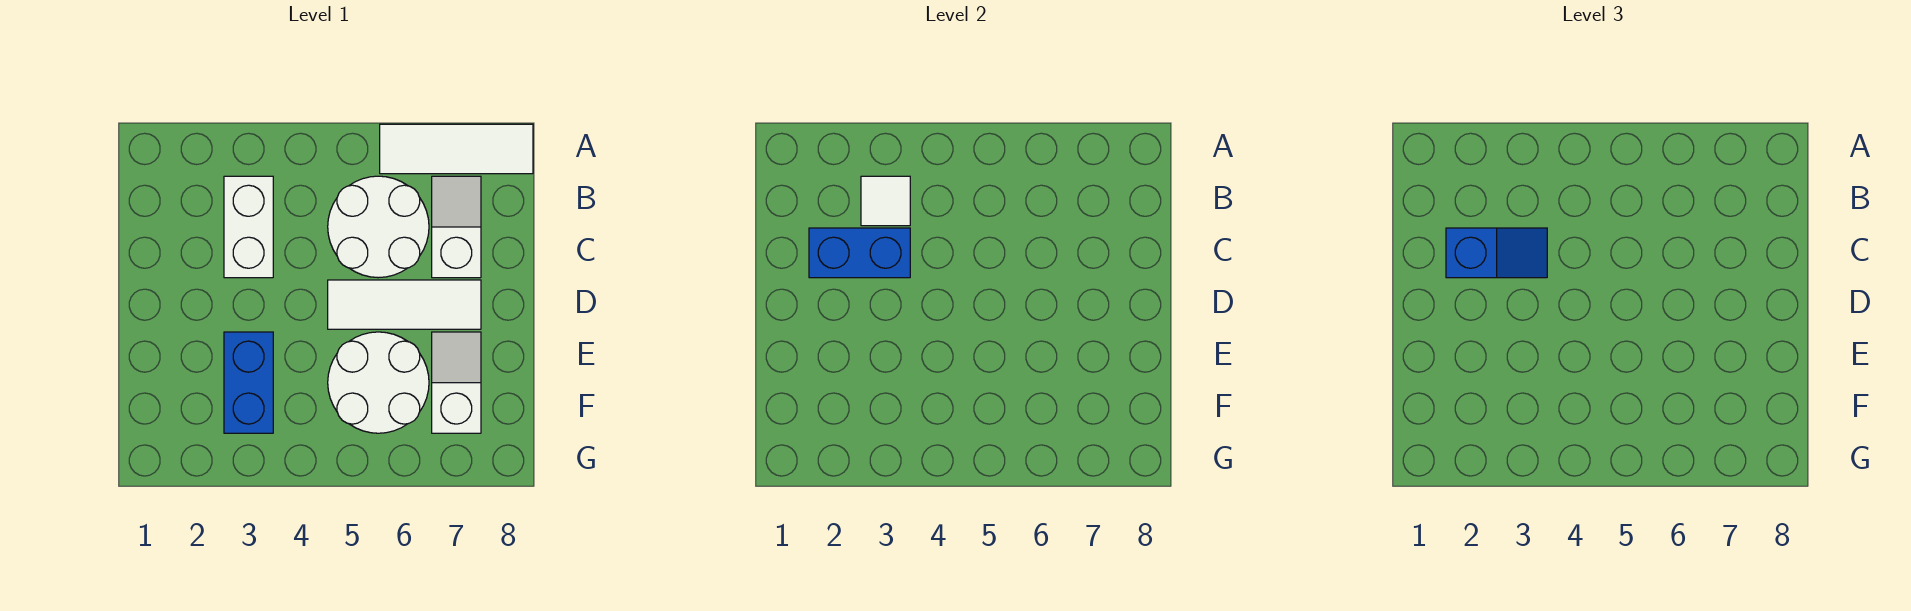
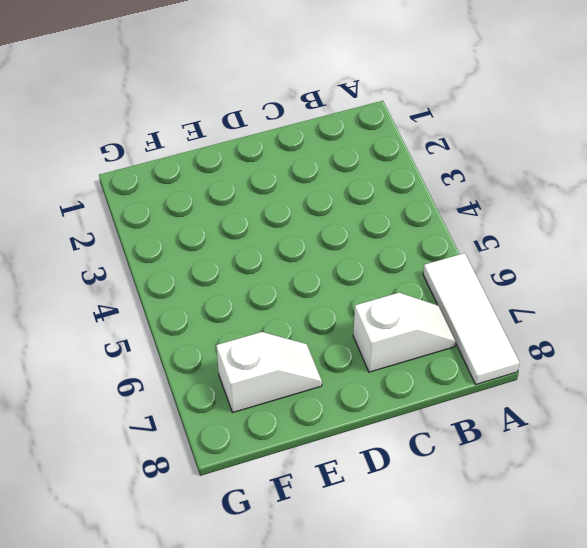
none -> white 1x2 brick [224,176,273,278]
none -> white 2x2 round brick [328,176,429,278]

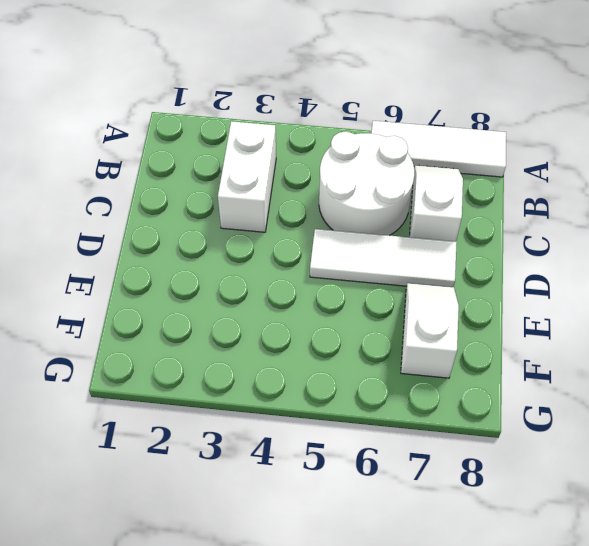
none -> blue 1x2 brick [224,332,273,433]
none -> white 2x2 round brick [328,332,429,433]

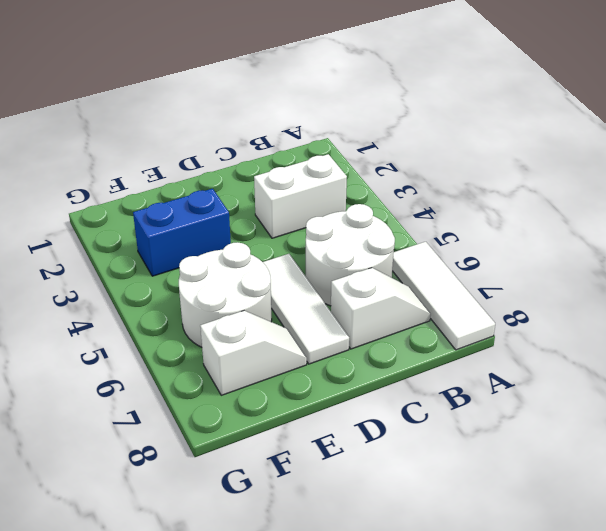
none -> white 1x1 tile [861,176,910,226]
none -> blue 1x2 brick [809,228,910,278]

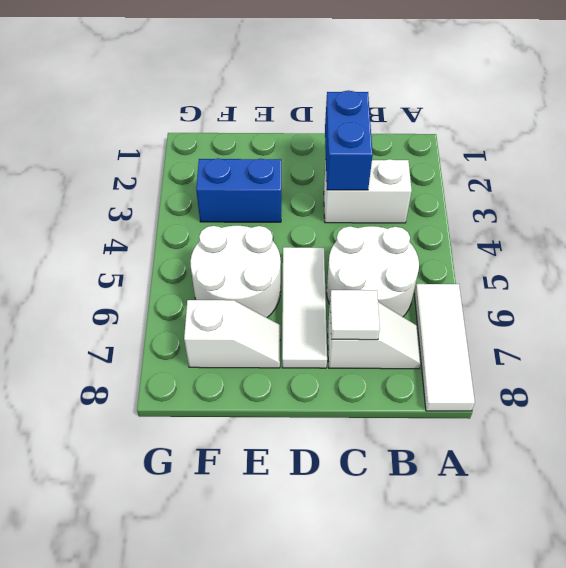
white 1x1 tile [330,290,380,340] -> white 1x1 tile moved to [861,176,910,226]
none -> blue 1x2 slope [1446,228,1547,278]

